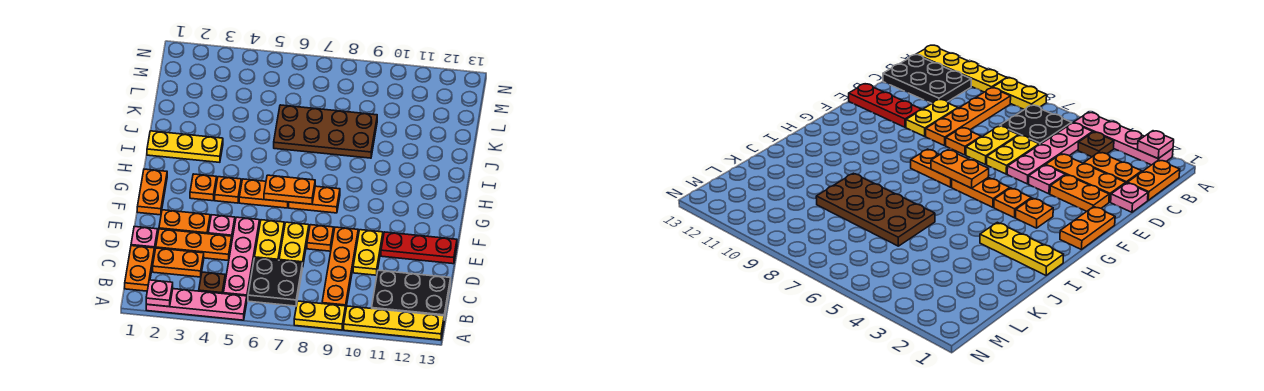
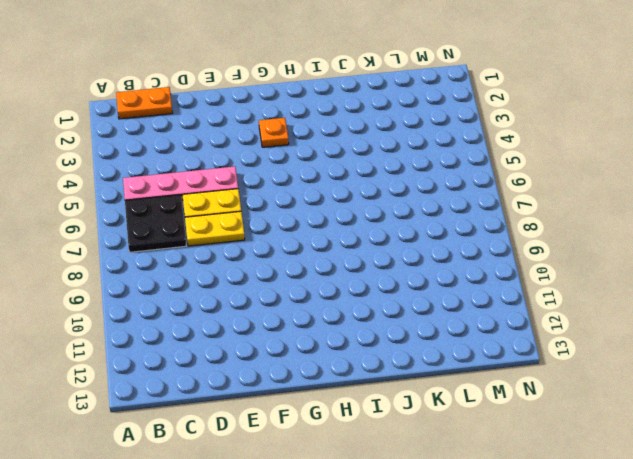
none -> pink 1x4 plate [146,289,247,320]
none -> yellow 1x2 plate [294,301,346,330]
none -> yellow 1x4 plate [344,306,444,340]

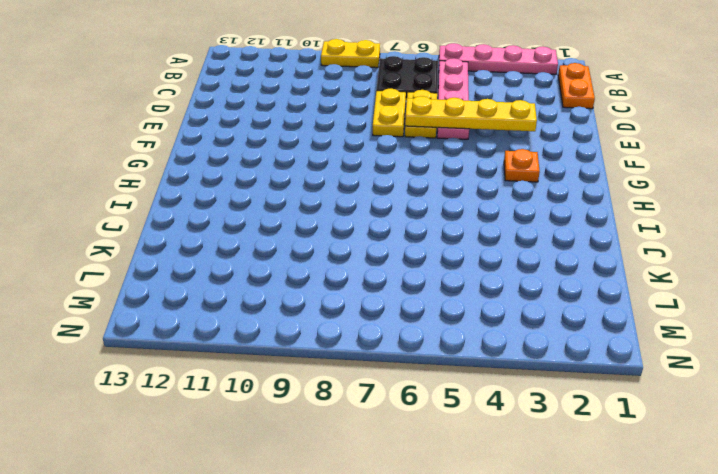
yellow 1x4 plate [405,96,537,131] -> yellow 1x4 plate moved to [344,306,444,340]
none -> brown 1x1 plate [199,272,225,294]
none -> orange 1x4 plate [322,227,358,307]
none -> black 2x3 plate [372,270,451,320]

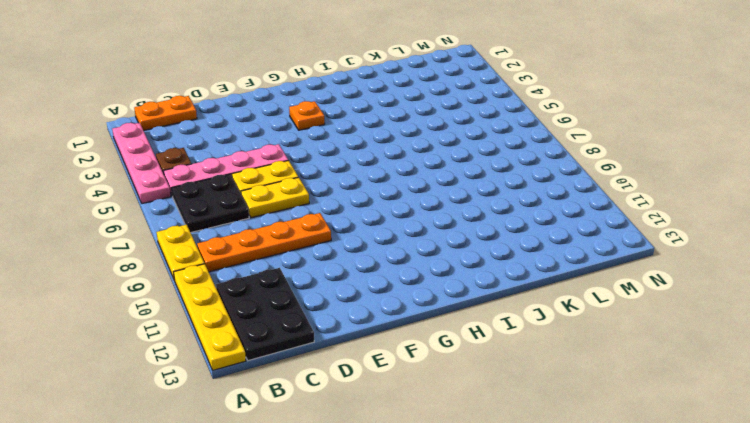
none -> orange 1x2 plate [153,248,204,277]
none -> pink 1x1 plate [131,226,158,253]
none -> orange 1x3 plate [156,229,232,261]

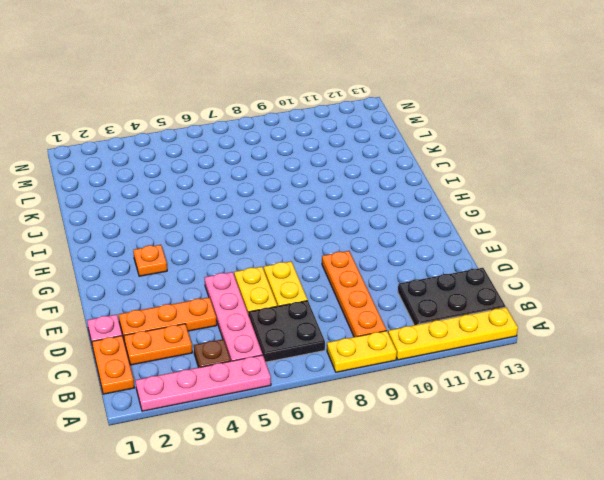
none -> yellow 1x2 plate [353,230,383,275]
none -> orange 1x2 plate [159,210,210,234]
none -> pink 1x1 plate [208,215,235,238]

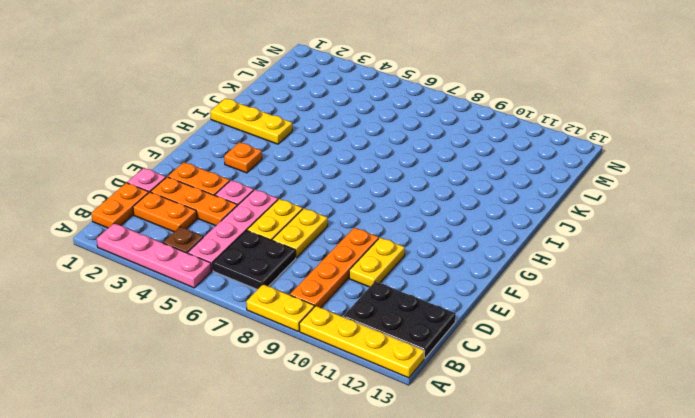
none -> orange 1x1 plate [307,225,334,251]
none -> red 1x3 plate [381,232,457,264]
none -> orange 1x2 plate [137,169,167,215]

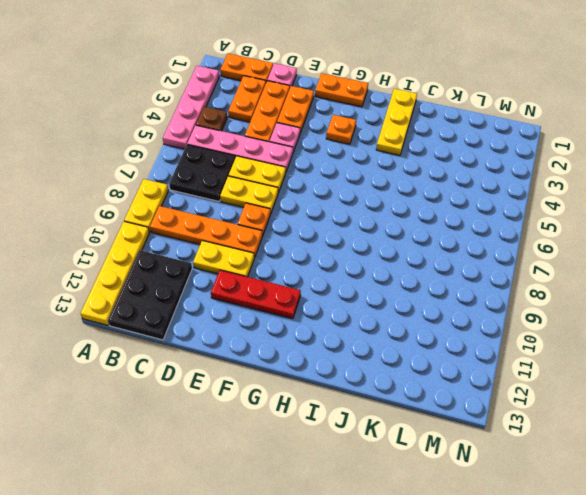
red 1x3 plate [211,270,301,319] -> red 1x3 plate turned to [381,232,457,264]
none -> orange 1x1 plate [215,177,241,203]
none -> orange 1x2 plate [239,179,289,208]
none -> orange 1x2 plate [289,186,340,213]

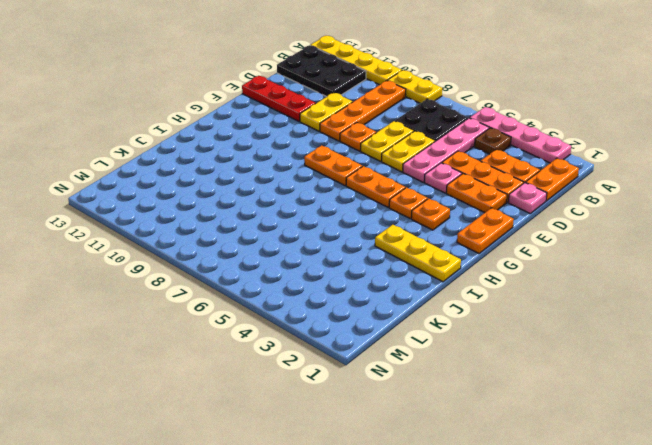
none -> brown 2x4 plate [274,105,377,158]
none -> pink 1x1 plate [146,280,173,307]
none -> orange 1x2 plate [264,175,315,204]

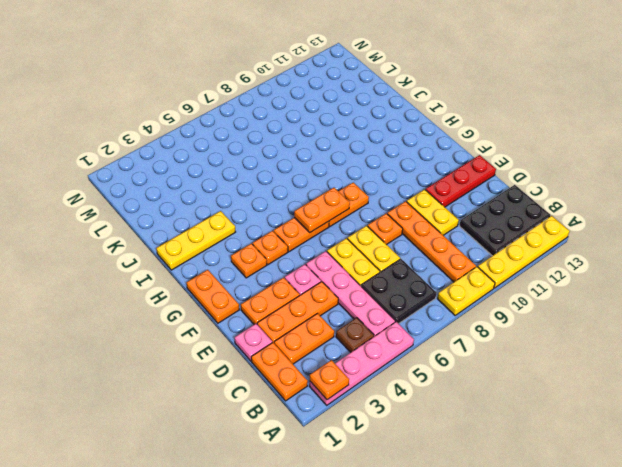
orange 1x1 plate [310,360,349,400] -> pink 1x1 plate [146,280,173,307]
none -> brown 2x4 plate [274,105,377,158]

